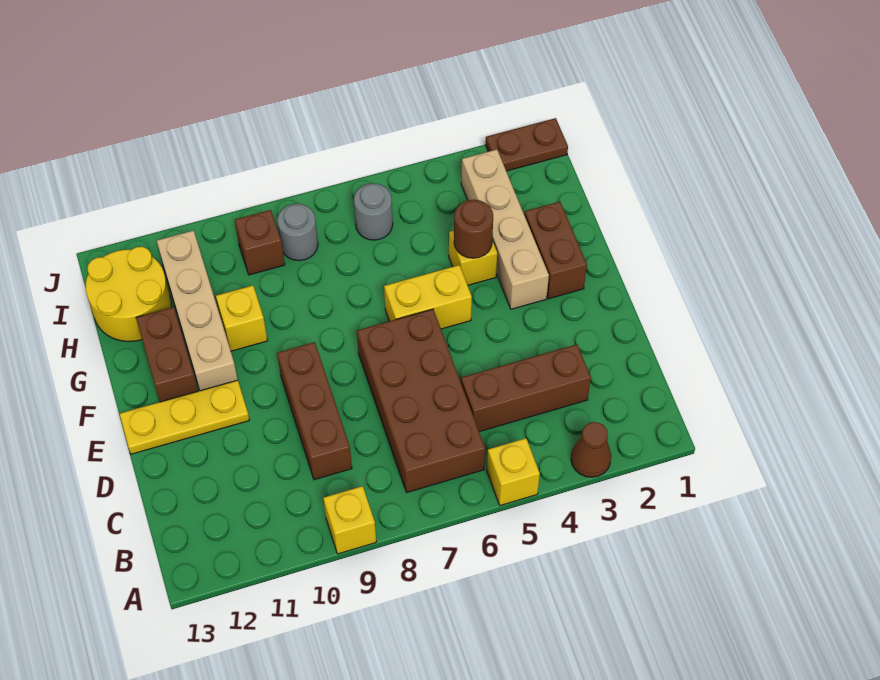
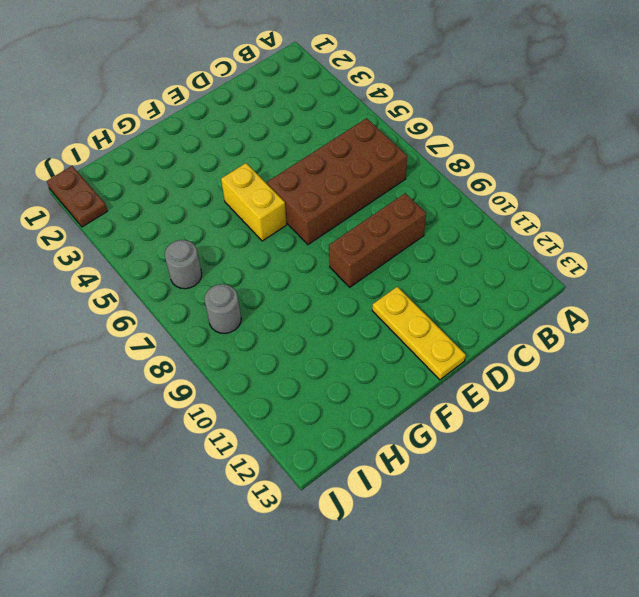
none -> brown 1x1 cone [571,422,611,477]
none -> yellow 1x1 brick [487,438,540,505]
none -> yellow 1x1 brick [323,486,376,554]

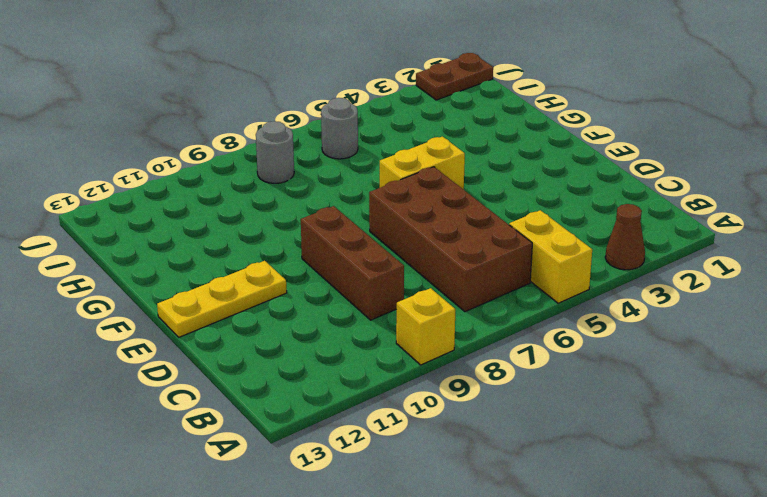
yellow 1x2 brick [509,210,592,303] -> yellow 1x1 brick [487,438,540,505]
none -> brown 1x3 brick [461,344,591,432]
none -> brown 1x2 brick [524,202,587,299]
none -> tan 1x4 brick [461,150,549,309]

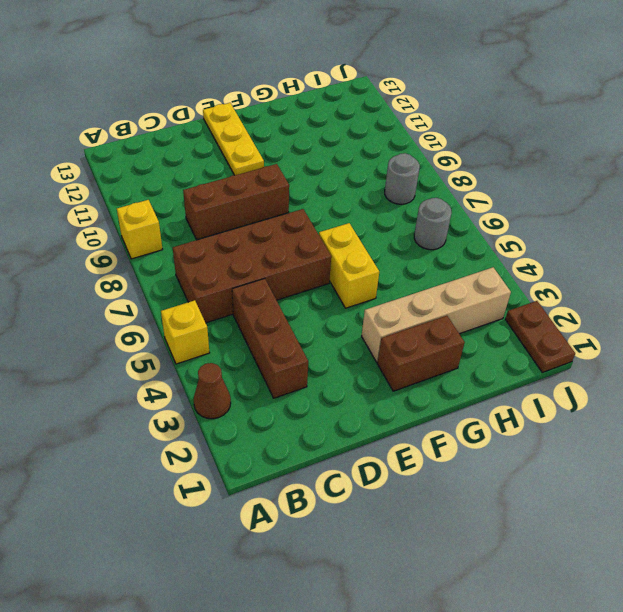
none -> tan 1x4 brick [157,231,238,391]
none -> brown 1x2 brick [136,307,198,402]
none -> yellow 1x1 brick [449,231,497,285]

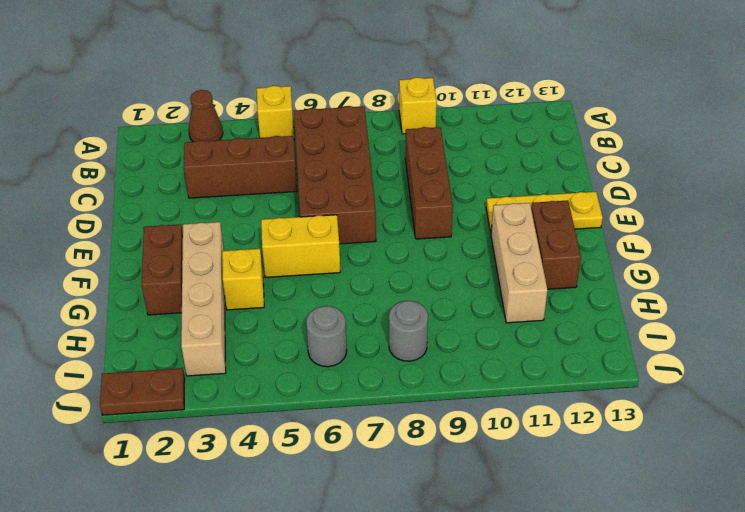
tan 1x3 brick [491,203,548,323] -> tan 1x4 brick [157,231,238,391]
none -> yellow 1x1 brick [216,286,267,351]
none -> yellow 2x2 round brick [85,247,171,341]
none -> brown 1x1 brick [235,210,285,275]

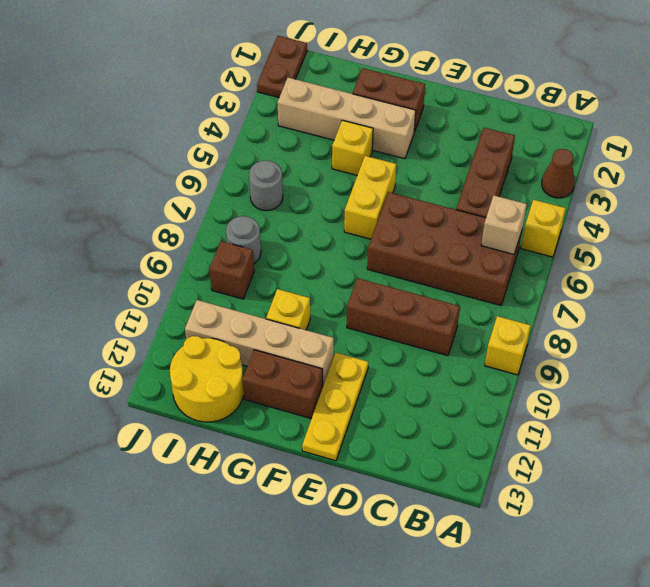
tan 1x1 brick [481,196,527,254] -> none
none -> brown 1x1 round brick [454,200,493,258]

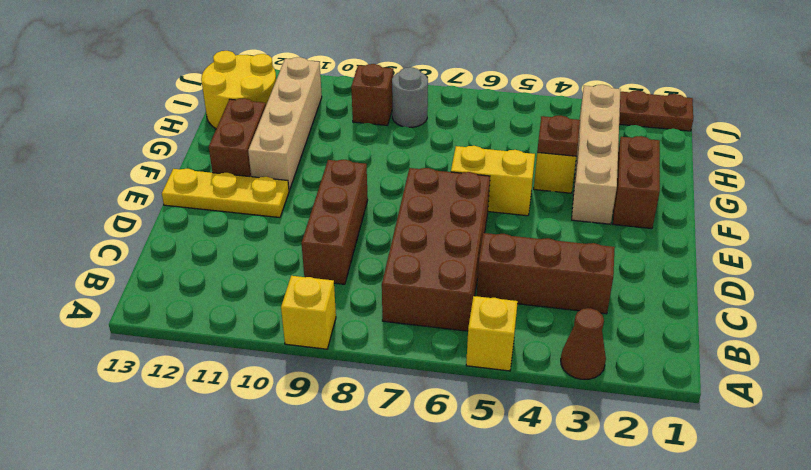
brown 1x1 plate [537,115,580,156] -> brown 1x1 round brick [454,200,493,258]
none -> yellow 1x1 brick [216,286,267,351]
none -> grey 1x1 round brick [354,183,393,240]

